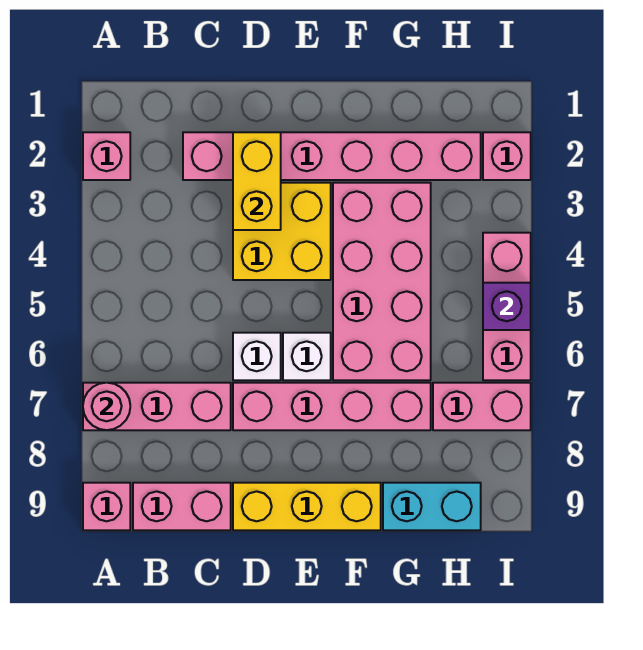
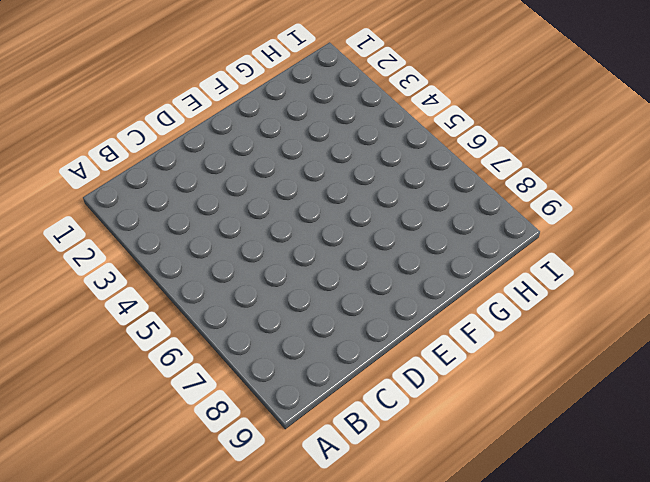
none -> pink 1x1 brick [83,132,130,180]
none -> pink 1x3 brick [83,383,231,430]
none -> pink 1x1 brick [83,483,130,530]

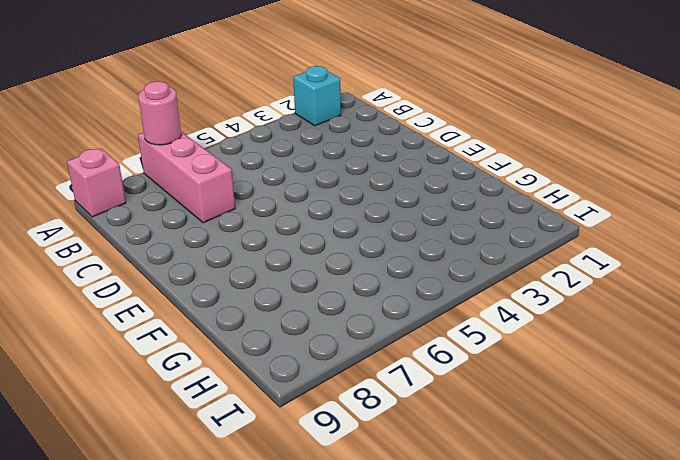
cyan 1x1 brick [293,66,341,126] -> pink 1x1 brick [83,132,130,180]
none -> pink 1x2 brick [133,483,231,530]
none -> pink 1x6 brick [183,132,481,180]
none -> yellow 2x2 brick [233,183,331,280]

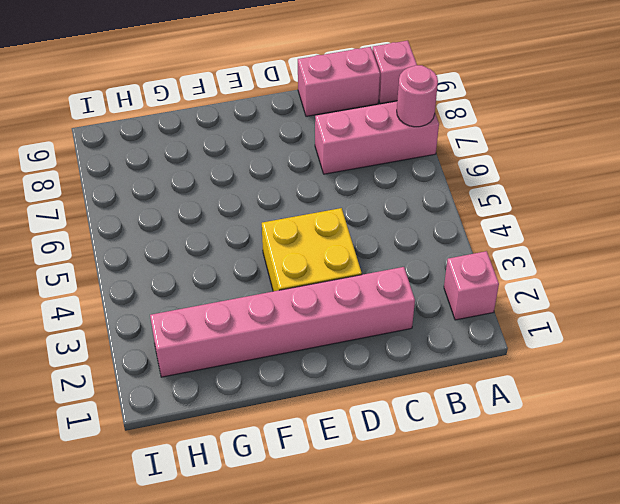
none -> white 1x1 brick [233,333,281,380]
none -> pink 1x4 brick [233,383,431,430]
none -> yellow 1x3 brick [233,483,381,530]

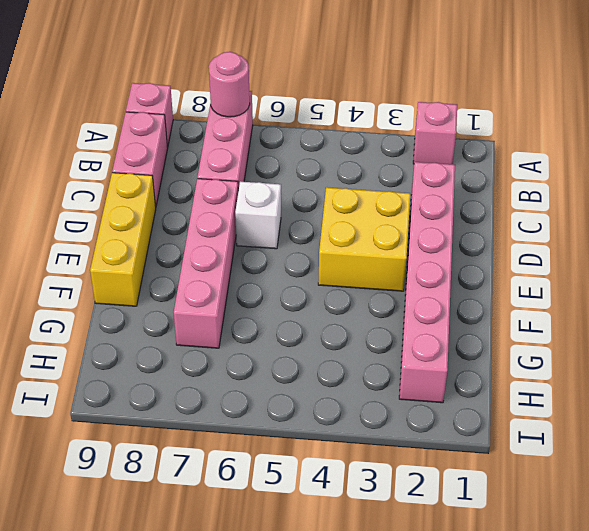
none -> white 1x1 brick [283,333,331,380]
none -> pink 2x4 brick [333,183,431,380]
none -> cyan 1x2 brick [383,483,481,530]

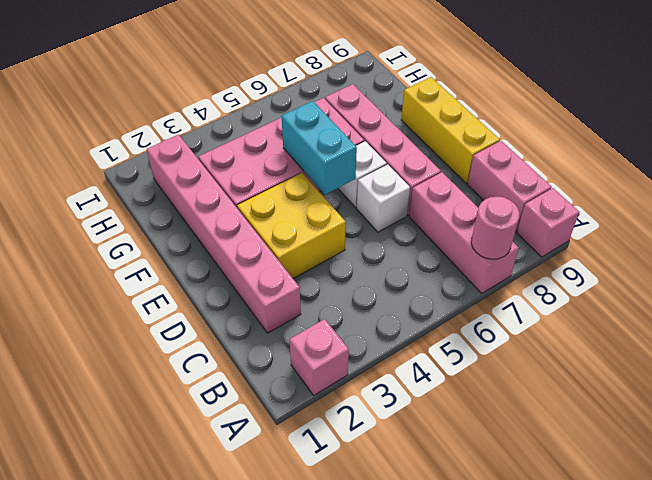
cyan 1x2 brick [281,101,357,194] -> cyan 1x2 brick moved to [383,483,481,530]
none -> pink 1x2 brick [433,383,531,430]
none -> pink 1x1 brick [483,132,531,180]
none -> pink 1x3 brick [483,233,531,380]

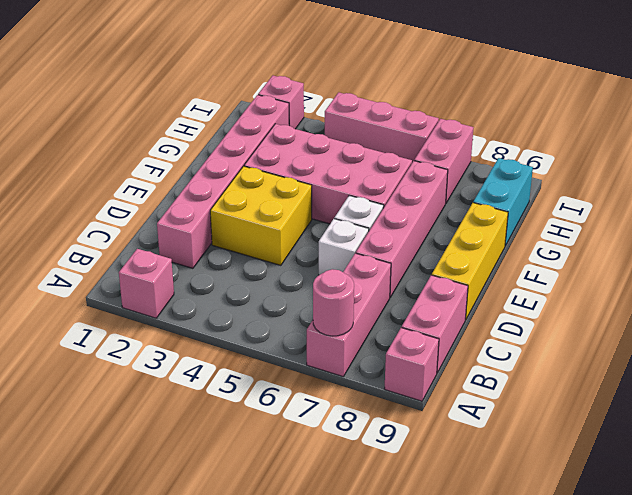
none -> yellow 1x2 brick [233,132,281,230]
none -> purple 1x1 brick [483,283,531,330]

